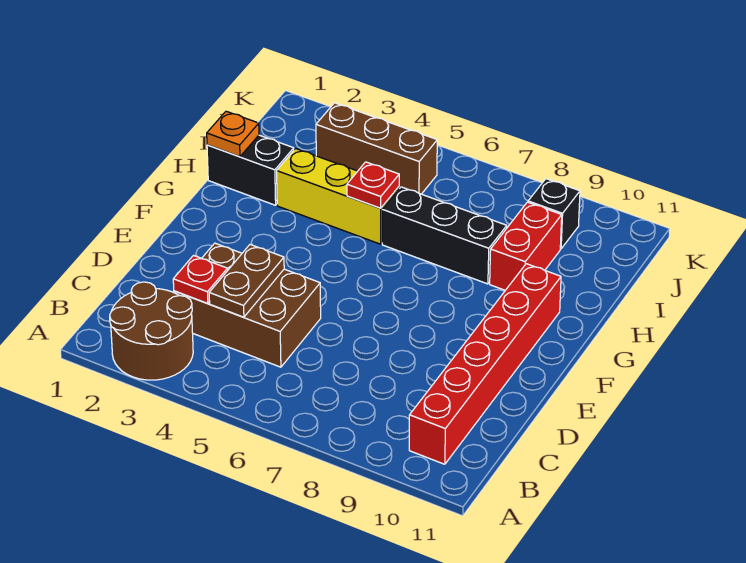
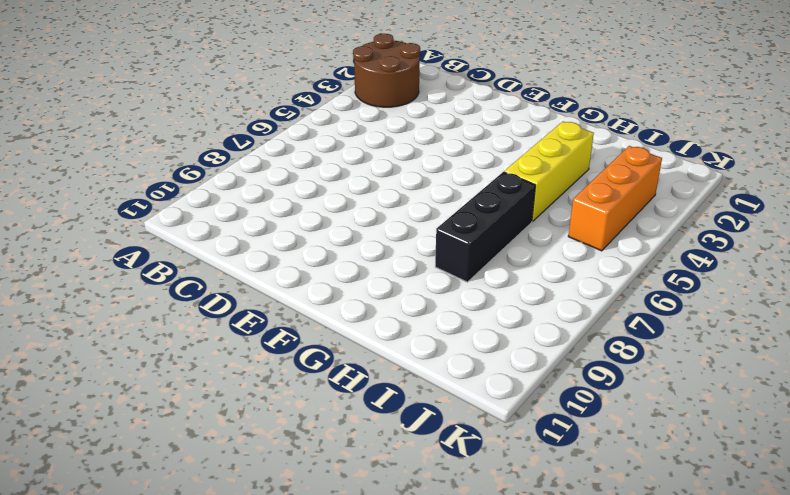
orange 1x3 brick [568,146,662,251] -> brown 1x3 brick [316,103,437,194]
none -> red 1x6 brick [409,264,561,464]
none -> brown 2x3 brick [174,243,321,367]
none -> black 1x2 brick [207,135,294,205]

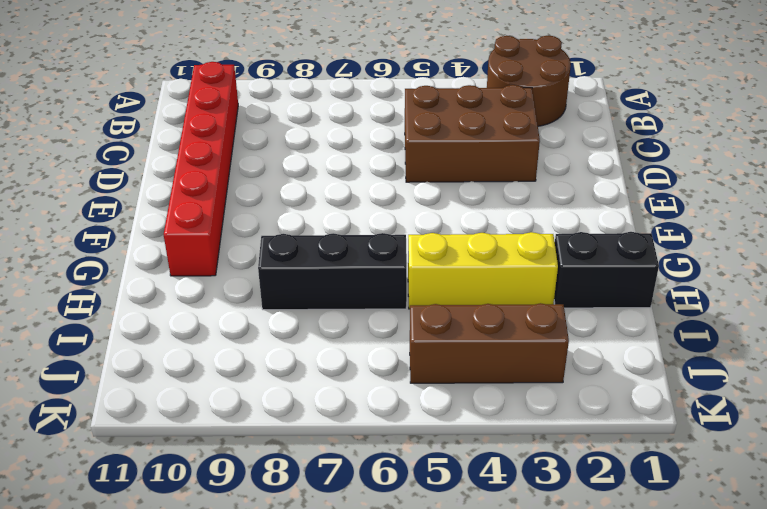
none -> red 1x2 brick [490,202,562,290]
none -> black 1x1 brick [528,179,580,249]
none -> red 1x1 plate [173,255,228,304]

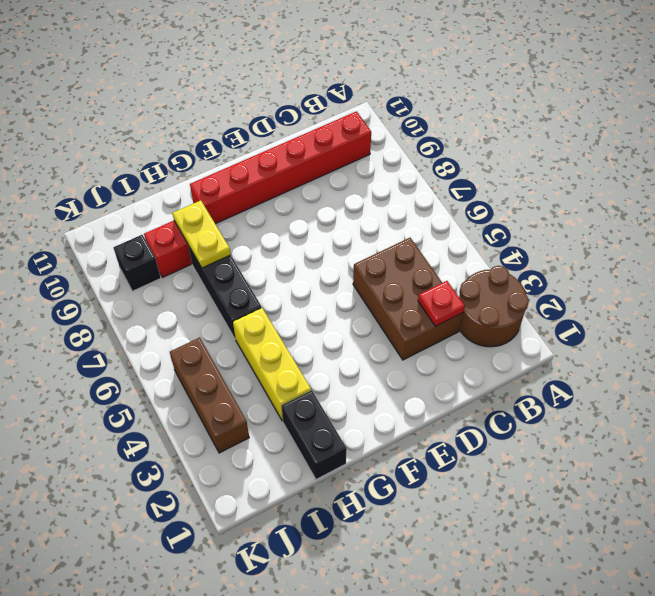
yellow 1x2 plate [173,201,231,268] -> none
none -> brown 1x2 plate [209,245,284,317]
none -> orange 1x1 plate [207,111,259,157]
none -> red 1x1 plate [347,162,399,208]

